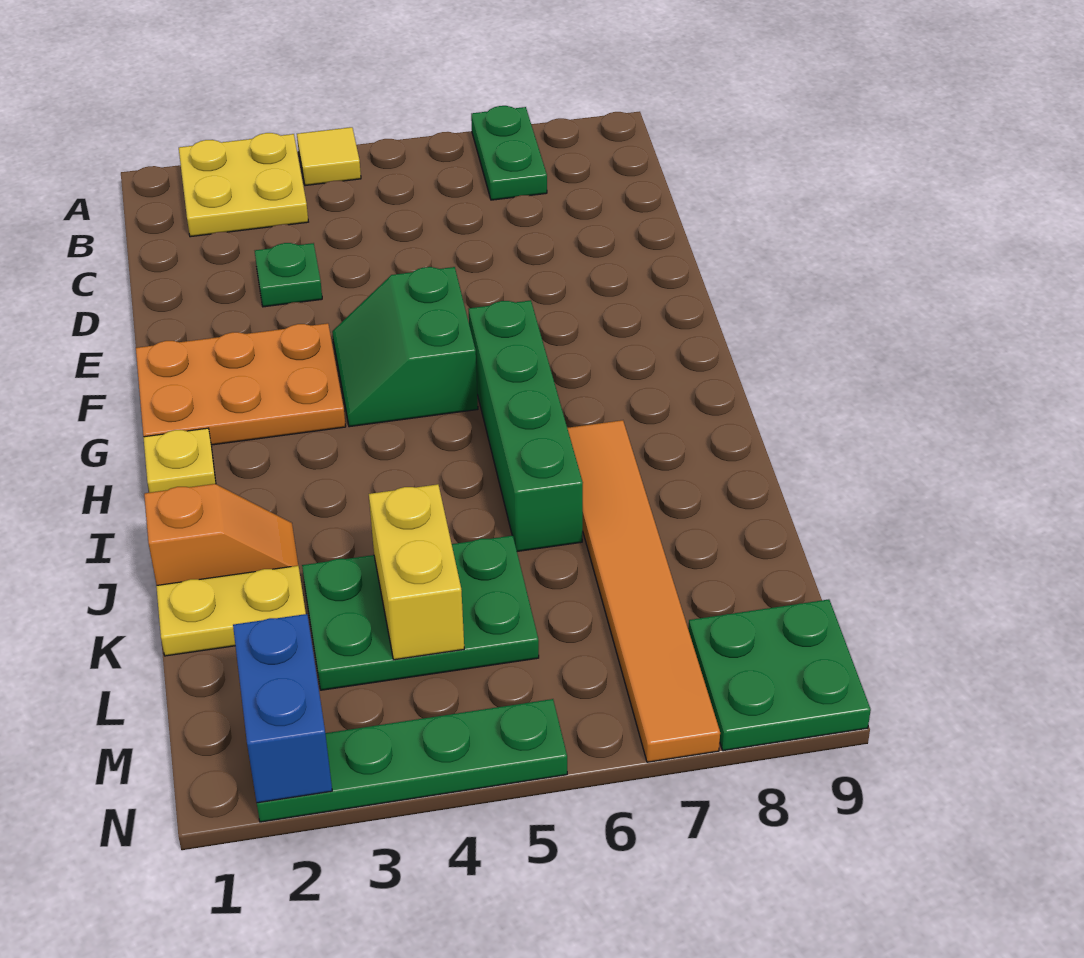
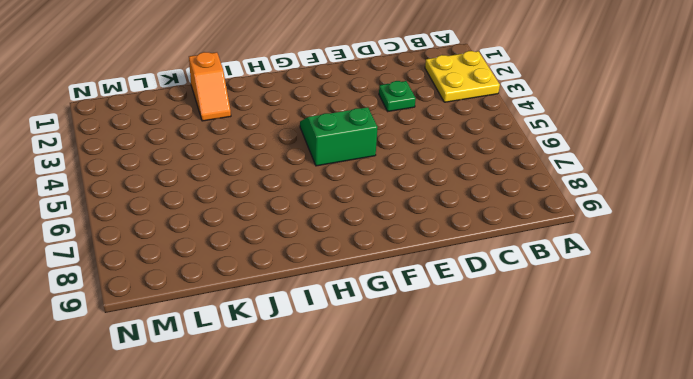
none -> yellow 1x1 tile [297,127,361,186]
none -> green 1x2 plate [471,106,547,200]
none -> orange 2x3 plate [136,323,346,445]

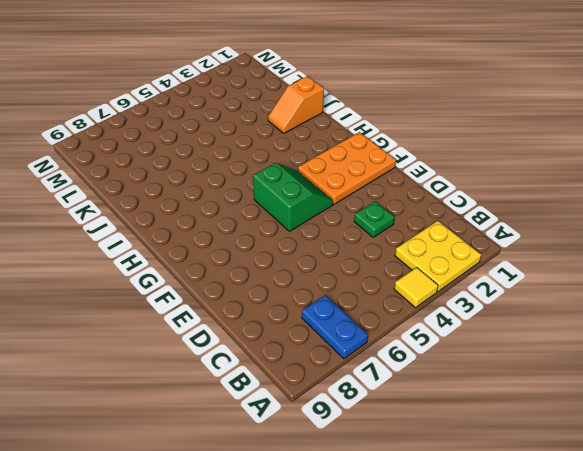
blue 1x2 plate [302,295,368,359] -> green 1x2 plate [471,106,547,200]
none -> green 1x4 brick [469,300,583,551]
none -> yellow 1x1 plate [143,428,216,493]
none -> orange 1x6 tile [567,420,720,762]

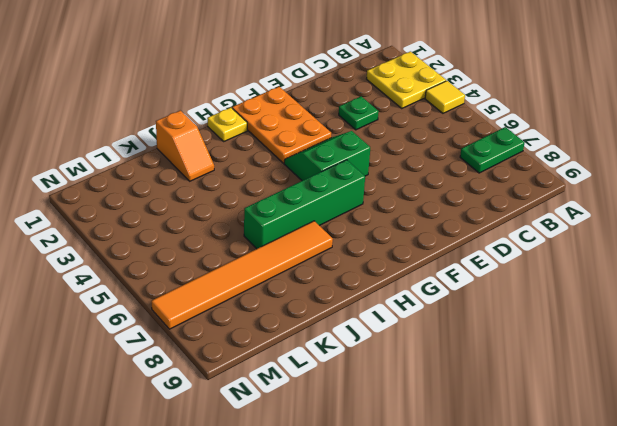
none -> yellow 1x2 plate [156,566,306,656]
none -> green 2x3 plate [302,536,539,690]
none -> green 2x2 plate [688,599,871,751]

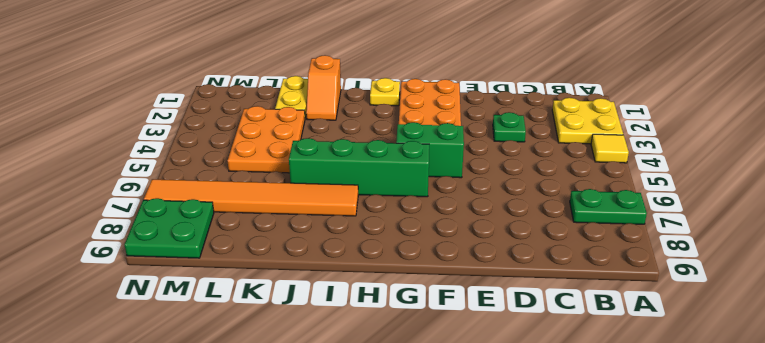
orange 2x3 plate [228,106,305,173] -> green 2x3 plate [302,536,539,690]
none -> green 1x4 plate [257,699,567,822]
none -> yellow 1x2 brick [369,484,464,660]
none -> blue 1x2 brick [233,614,332,803]

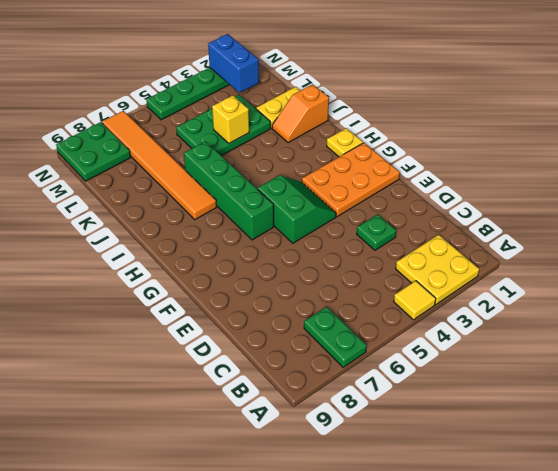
yellow 1x1 brick [212,95,249,143] -> yellow 1x2 brick [369,484,464,660]

